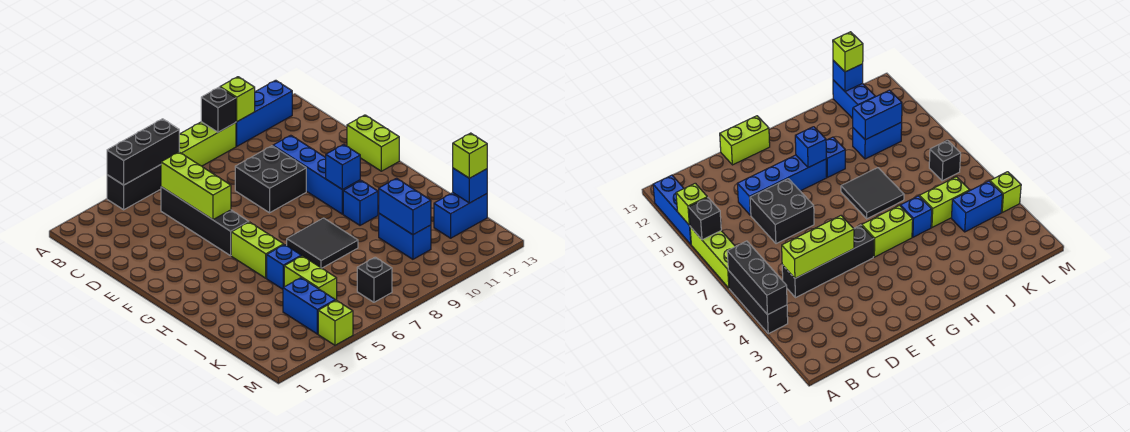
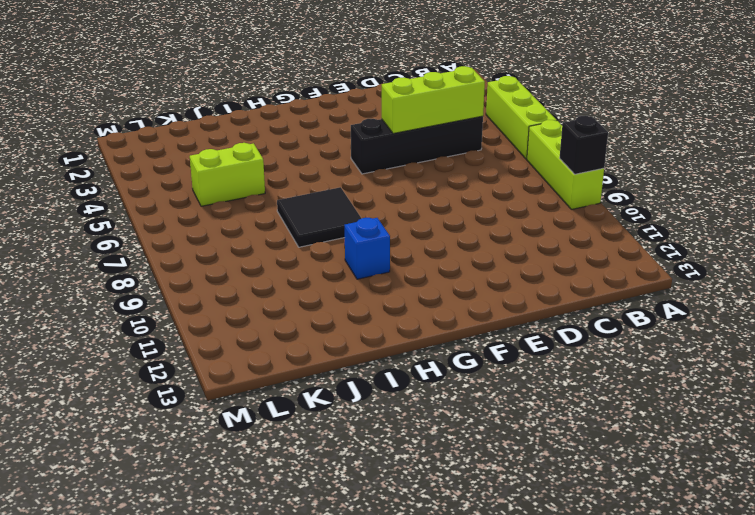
lime 1x3 brick [486,76,557,159] -> black 1x3 brick [107,165,161,210]
none -> blue 1x3 brick [236,80,292,146]
none -> black 2x2 brick [235,146,306,213]
none -> blue 1x4 brick [273,135,360,214]

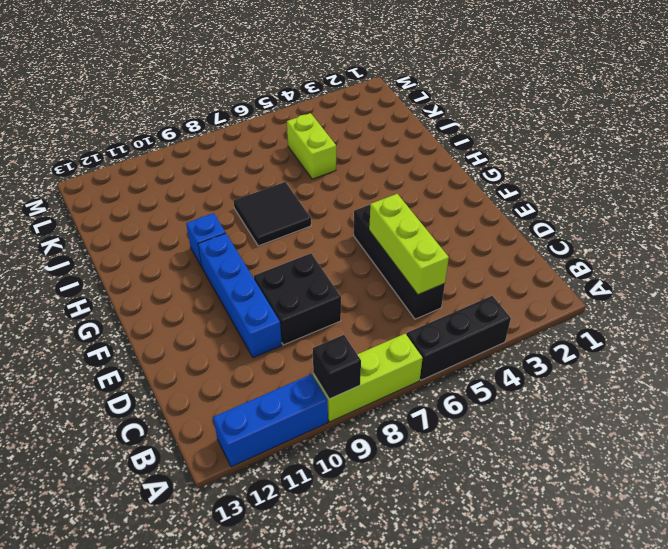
none -> lime 1x2 brick [347,115,399,171]
none -> lime 1x2 brick [231,222,284,278]
none -> blue 1x1 brick [267,245,301,289]

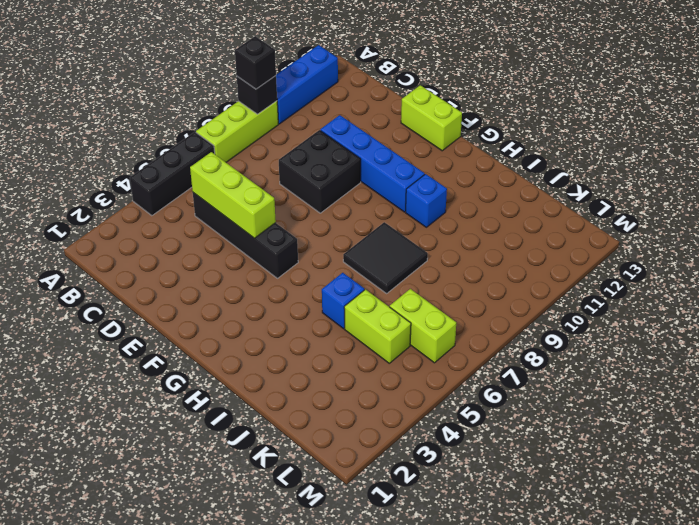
black 1x1 brick [235,36,276,89] -> black 1x1 brick moved to [357,257,392,302]
lime 1x2 brick [390,289,456,363] -> lime 1x2 brick moved to [231,222,284,278]
none -> blue 1x2 brick [379,214,431,259]
none -> blue 1x2 brick [283,278,335,334]
none -> blue 1x2 brick [434,193,487,238]

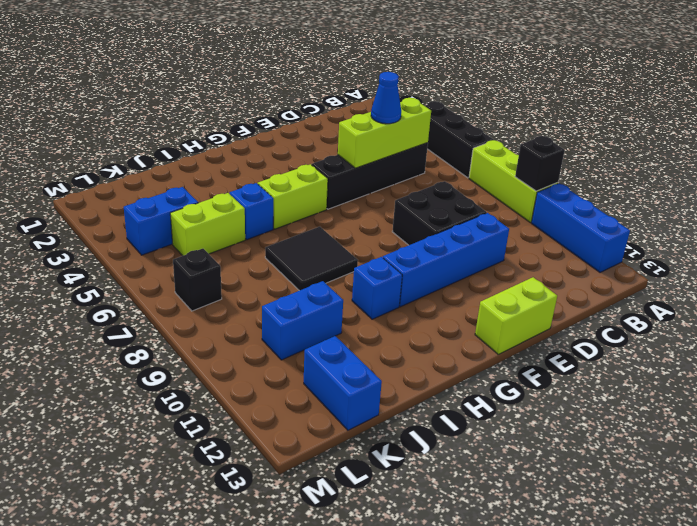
blue 1x1 cone [371,72,401,124] -> none
none -> lime 1x1 brick [318,300,353,345]
none -> black 1x3 brick [107,119,179,185]
none -> lime 1x1 brick [220,77,255,122]

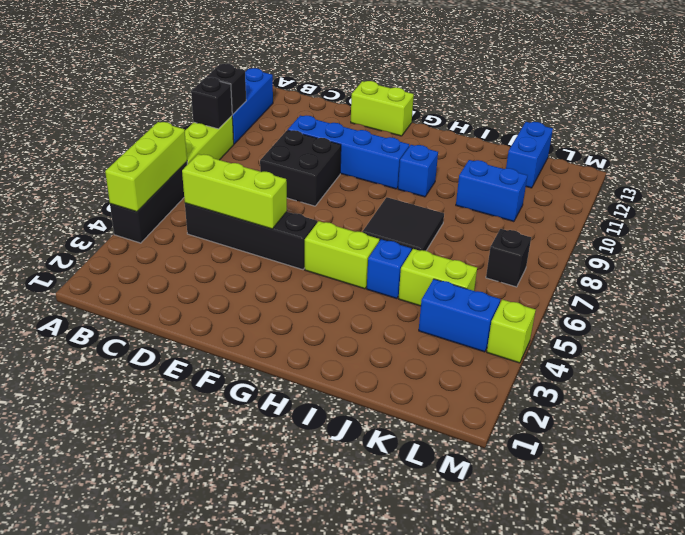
lime 1x3 brick [105,122,187,212] -> black 1x3 brick [107,119,179,185]
black 1x1 brick [206,64,246,114] -> lime 1x1 brick [220,77,255,122]
none -> blue 1x1 brick [326,144,360,190]
none -> blue 1x2 brick [379,178,431,235]
none -> blue 1x1 brick [453,168,487,203]

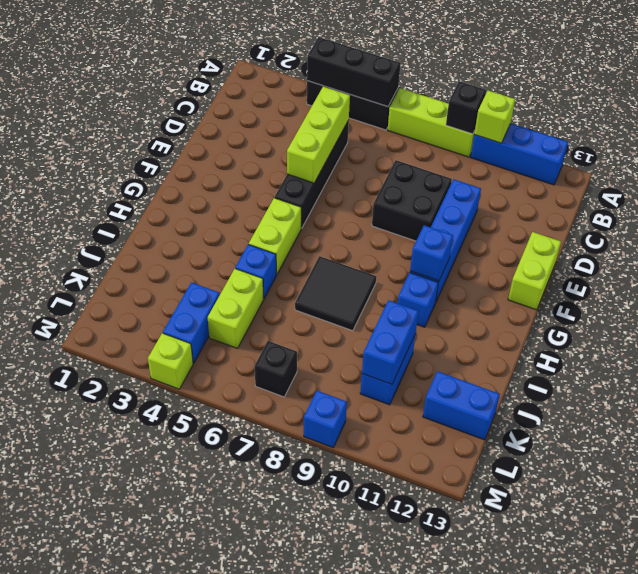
blue 1x1 brick [304,391,347,448] -> blue 1x1 brick moved to [453,168,487,203]
none -> lime 1x1 brick [453,133,487,178]

